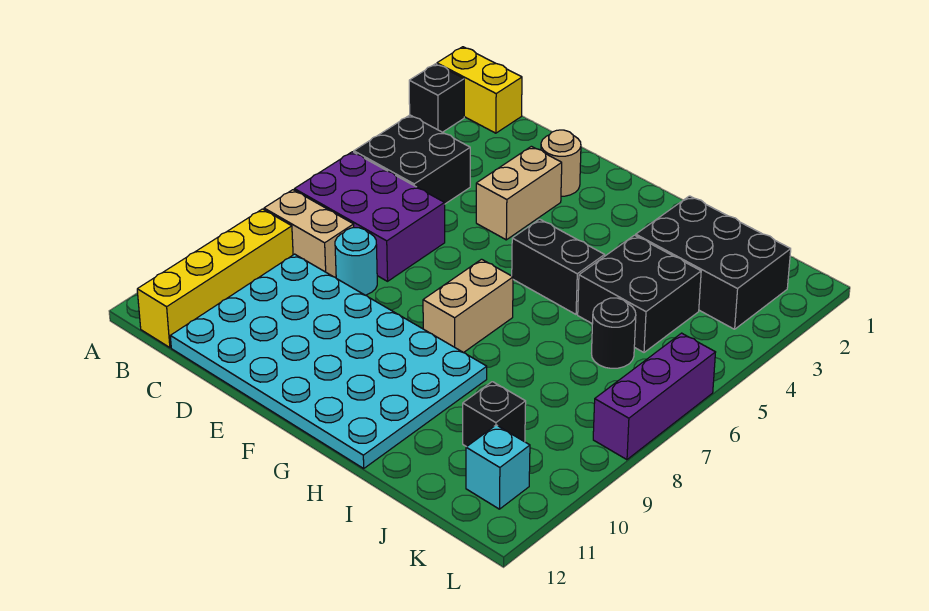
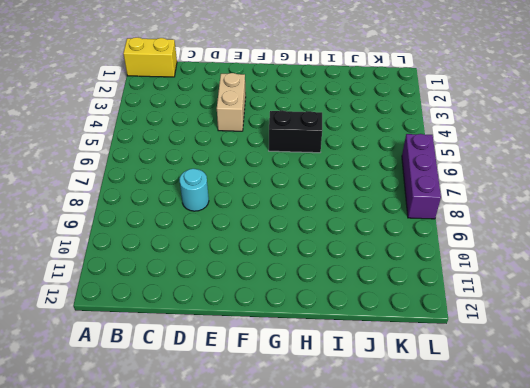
none -> black 1x1 brick [409,64,464,132]
none -> black 2x2 brick [354,115,470,204]
none -> purple 2x3 brick [294,152,445,281]

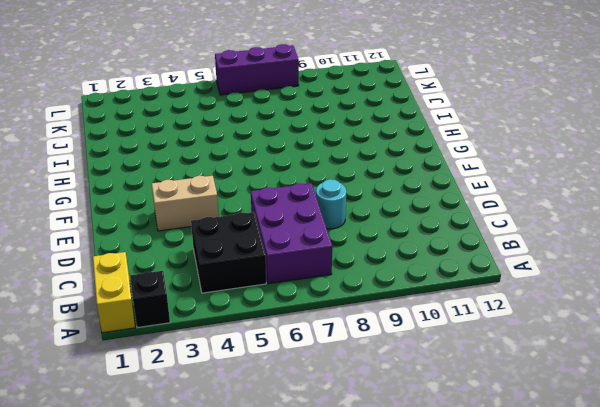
none -> tan 1x2 brick [264,190,354,277]
none -> yellow 1x4 brick [137,209,293,348]
none -> cyan 4x6 plate [170,254,487,468]

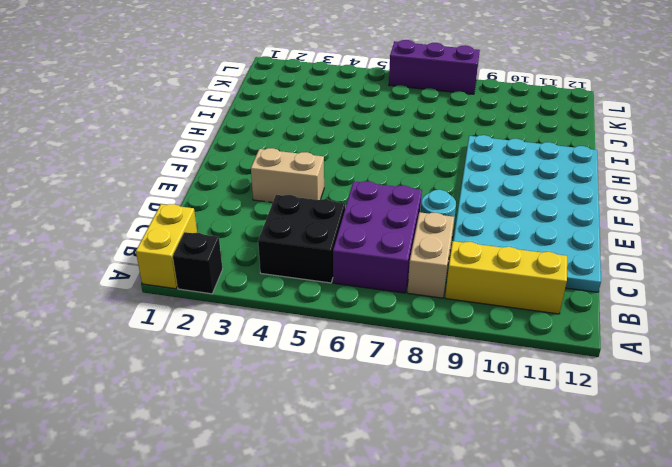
yellow 1x3 brick [445,241,567,314] -> yellow 1x4 brick [137,209,293,348]
none -> tan 1x1 round brick [541,130,581,196]
none -> black 1x2 brick [512,219,605,314]
none -> tan 1x2 brick [423,259,513,353]

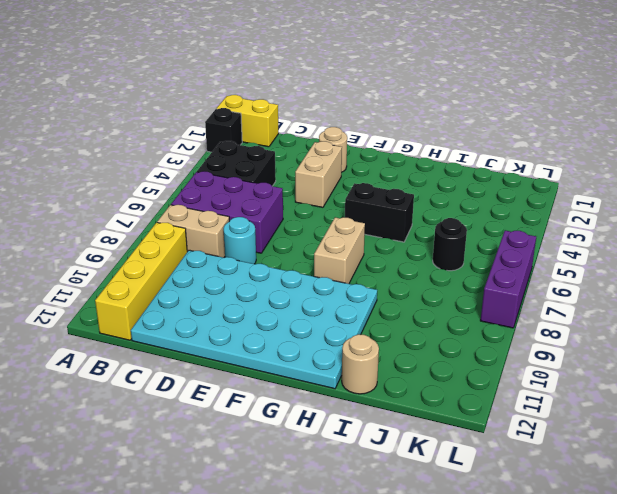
tan 1x1 round brick [342,334,379,394] -> none
none -> black 2x3 brick [636,196,791,329]
none -> black 2x2 brick [578,235,701,352]
none -> black 1x1 brick [463,382,526,447]

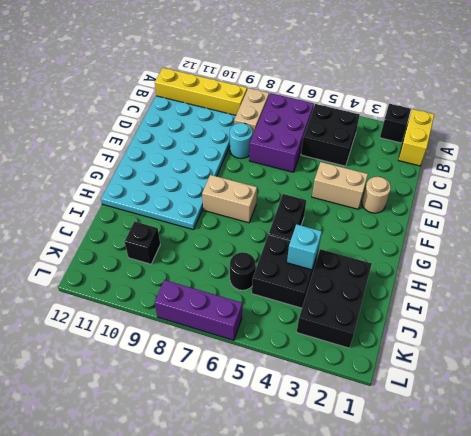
cyan 1x1 brick [287,224,322,270] -> cyan 1x1 brick moved to [466,425,530,509]

